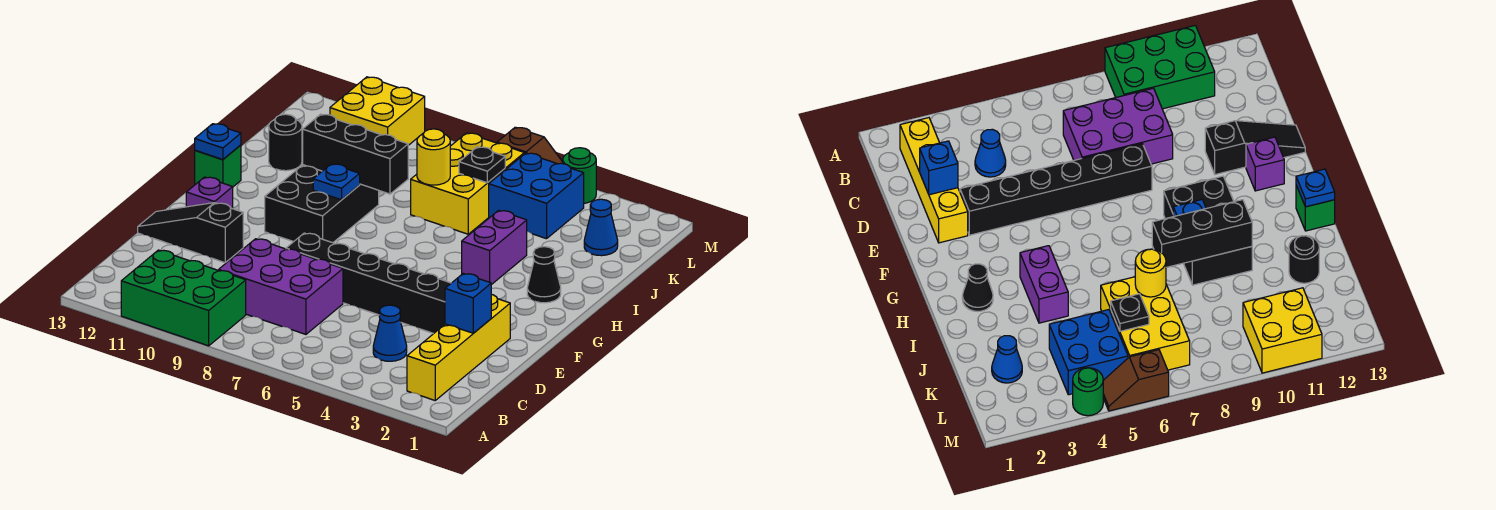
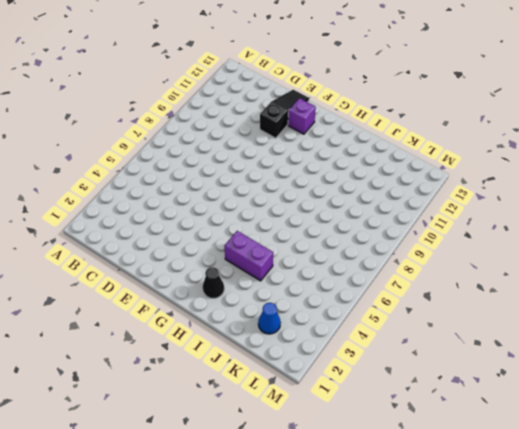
none -> green 2x3 brick [121,250,246,346]
none -> yellow 1x4 brick [407,294,510,400]
none -> blue 1x1 cone [373,305,407,361]

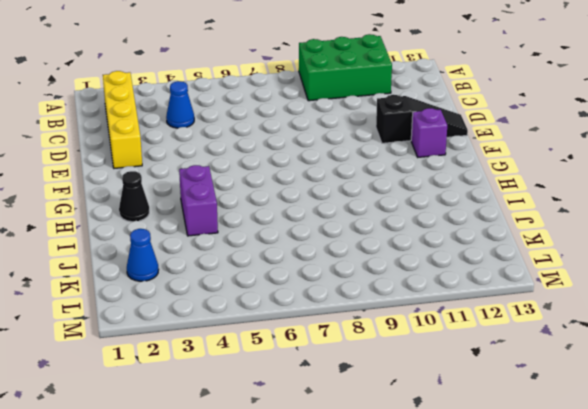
none -> purple 2x3 brick [219,239,343,334]
none -> black 1x6 brick [286,233,451,334]
none -> black 2x3 brick [265,165,379,243]

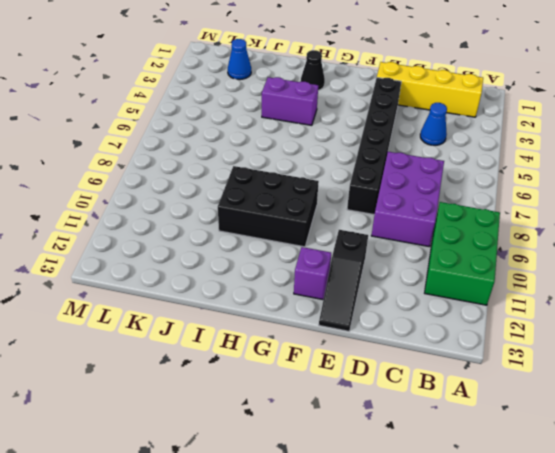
none -> green 1x1 brick [195,145,241,187]
none -> yellow 2x3 brick [411,133,524,234]
none -> black 1x1 round brick [269,114,302,171]

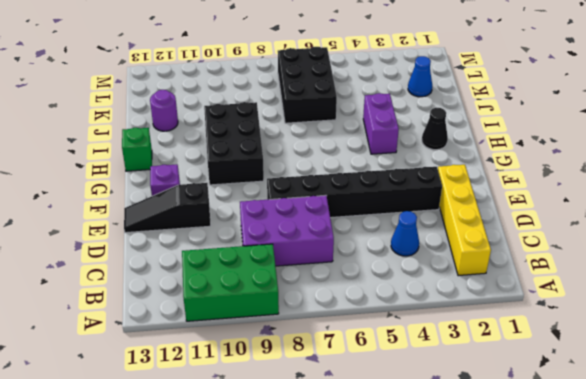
black 2x3 brick [278,47,337,123] -> yellow 2x3 brick [411,133,524,234]
purple 1x1 round brick [150,90,178,131] -> black 1x1 round brick [269,114,302,171]
none -> blue 2x2 brick [489,153,584,239]
none -> yellow 2x2 brick [330,77,425,145]
none -> green 1x1 round brick [563,148,596,203]

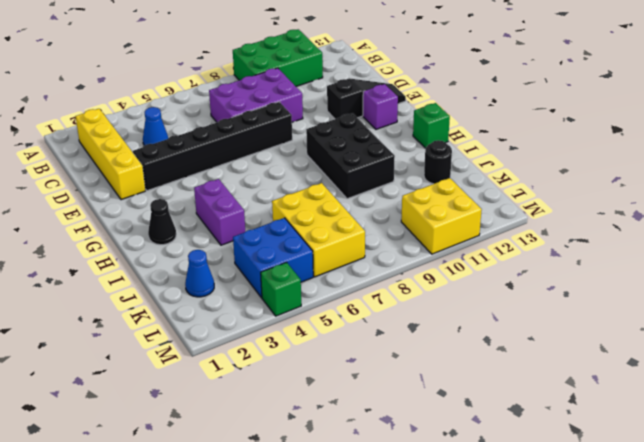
green 1x1 brick [261,262,301,316] -> green 1x1 round brick [563,148,596,203]
none -> brown 1x2 slope [497,127,563,164]
none -> blue 1x1 brick [445,274,491,333]
none -> blue 1x1 plate [313,164,360,200]

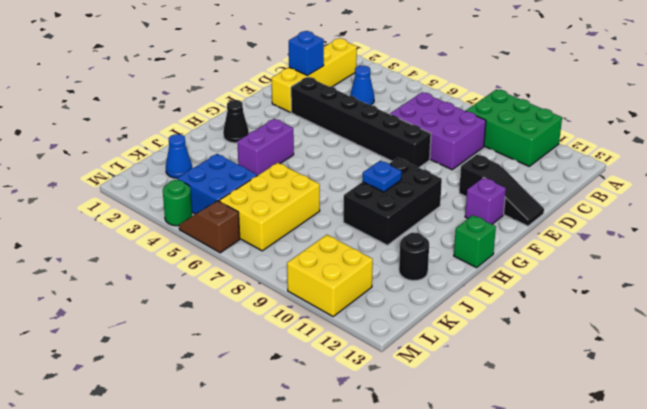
none -> blue 1x1 plate [195,124,241,160]
none -> black 1x3 brick [303,114,408,194]
none -> yellow 1x1 round brick [417,129,450,185]

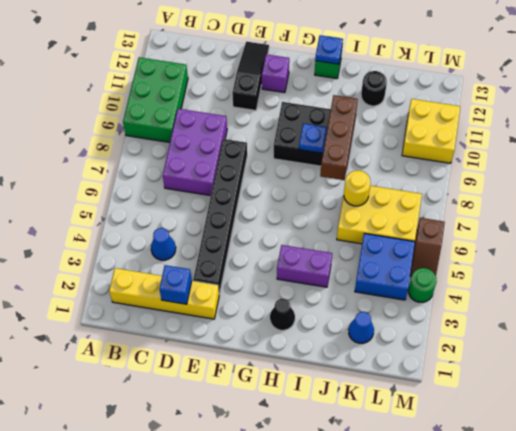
brown 1x3 brick [320,95,358,180] -> black 1x3 brick [303,114,408,194]
none -> black 1x1 plate [459,147,505,183]

